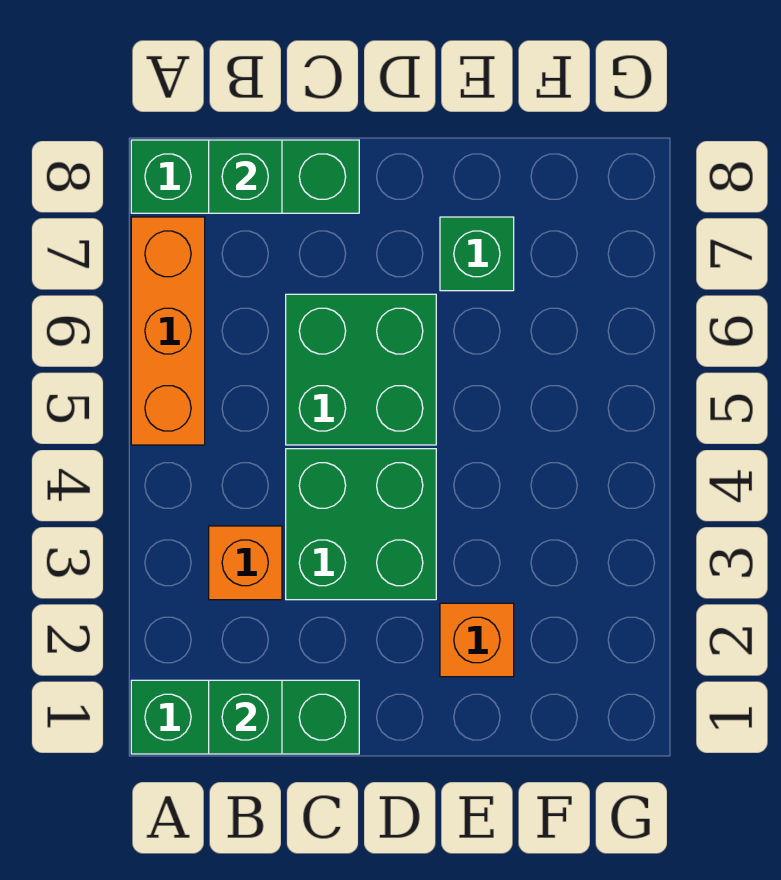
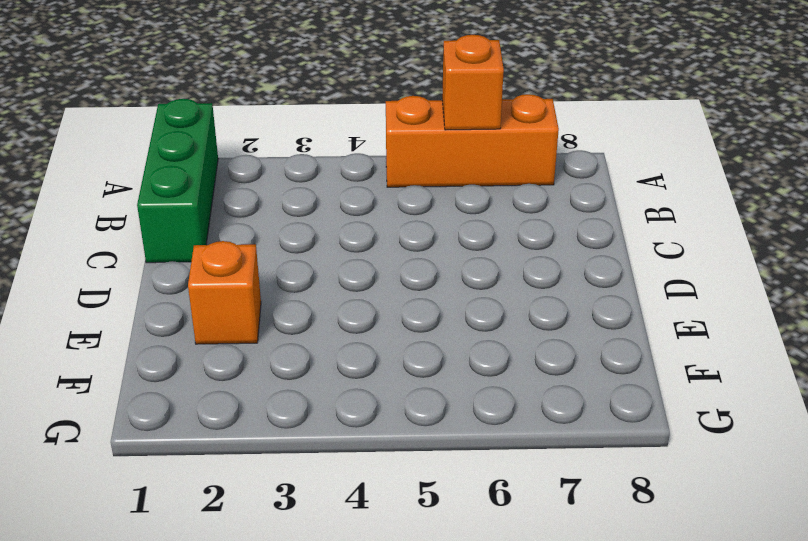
orange 1x1 brick [442,35,504,130] -> orange 1x1 brick moved to [209,526,282,600]
none -> green 1x3 brick [131,140,359,213]
none -> green 2x2 brick [286,449,436,600]

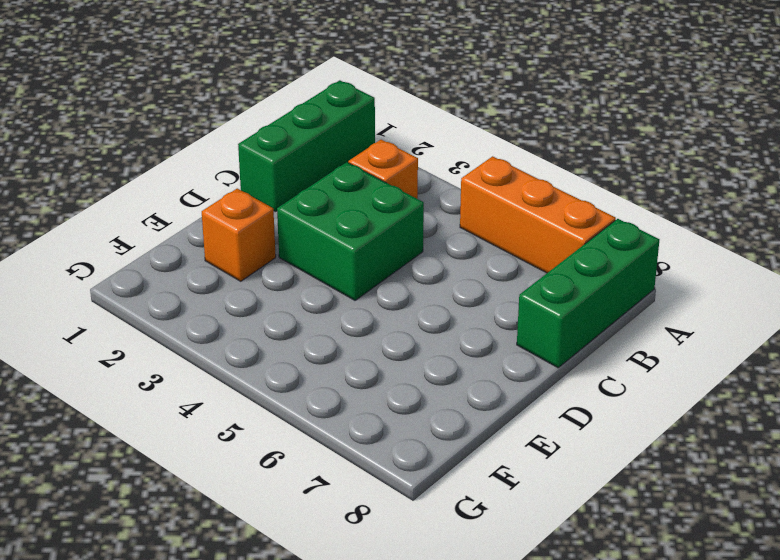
none -> green 2x2 brick [286,294,436,445]
none -> green 1x1 brick [440,217,514,291]

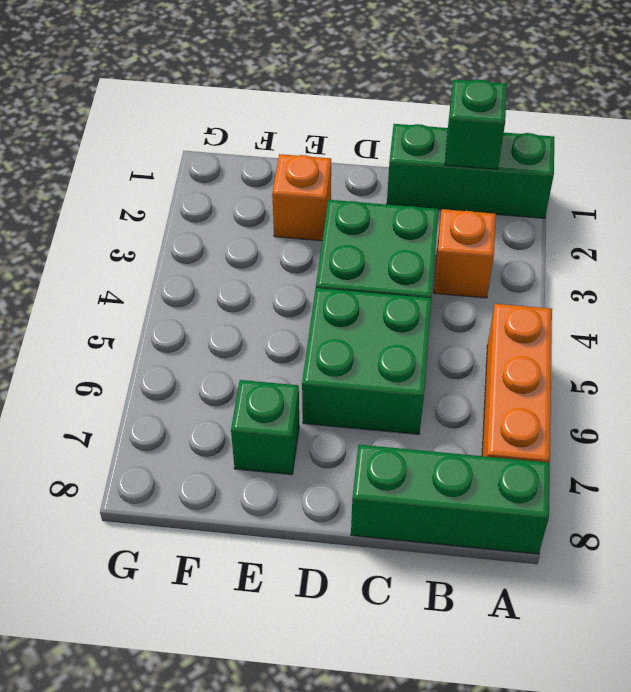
none -> green 1x1 brick [209,140,282,213]

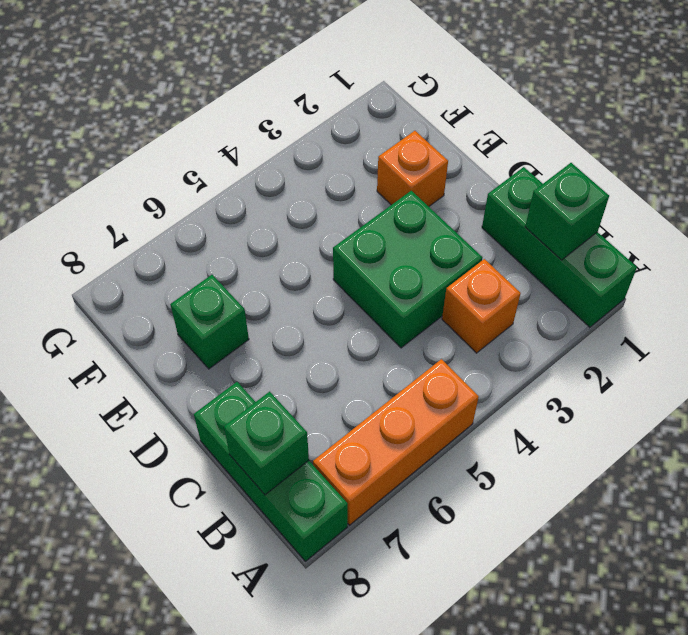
none -> green 2x2 brick [286,294,436,445]

